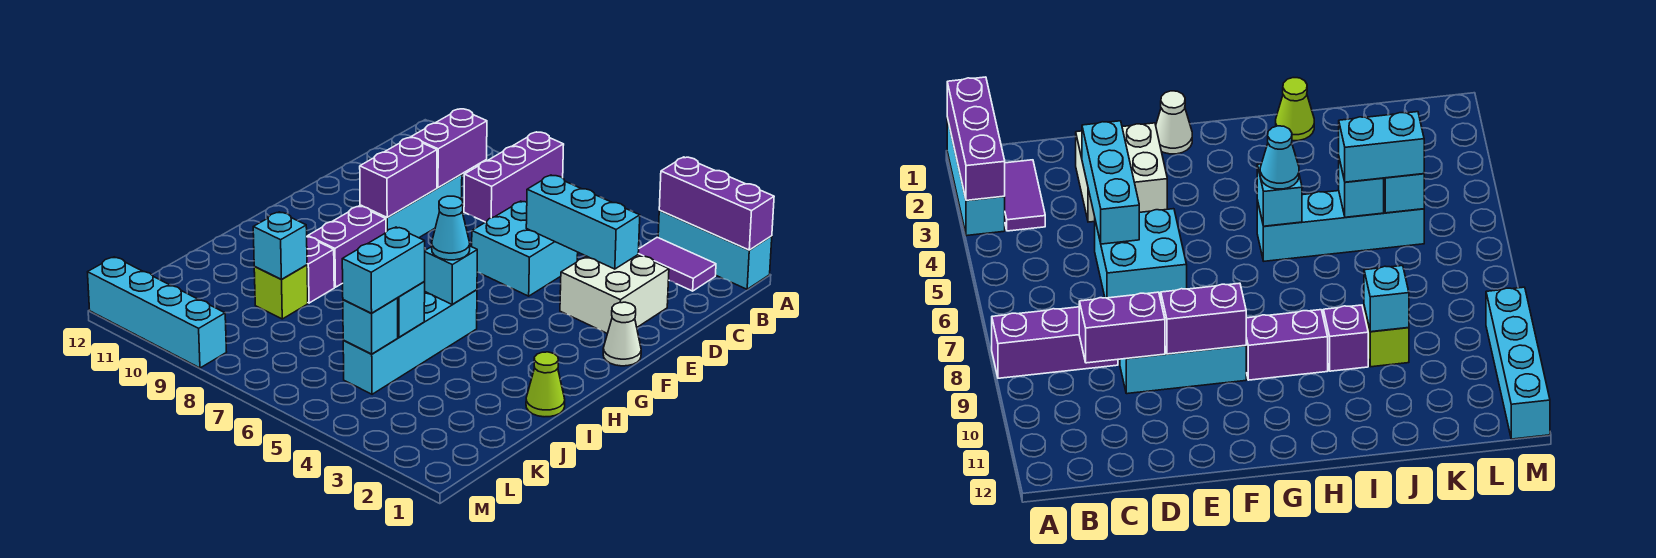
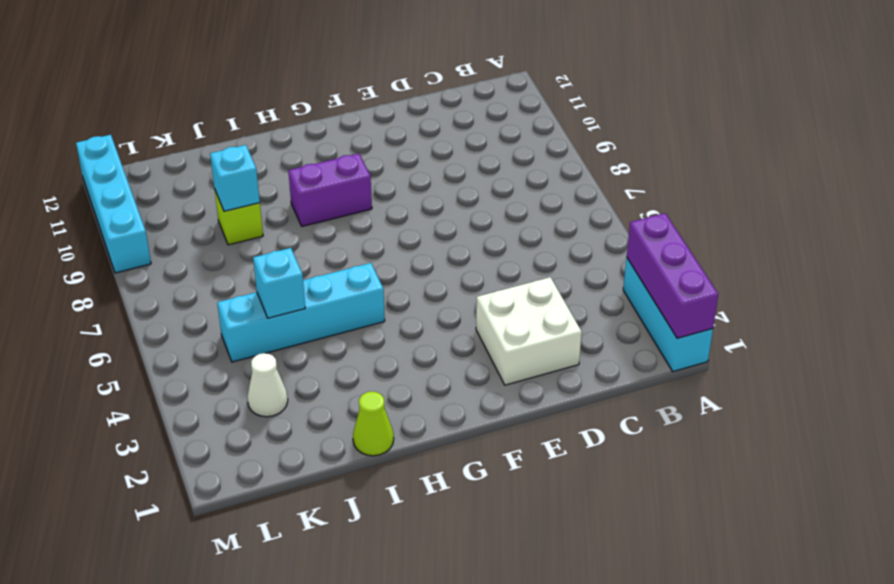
white 1x1 cone [247,353,288,417] -> white 1x1 cone moved to [603,302,641,366]
none -> purple 1x3 brick [464,132,564,222]
none -> purple 1x2 tile [638,237,716,291]
none -> cyan 2x2 brick [472,201,578,296]

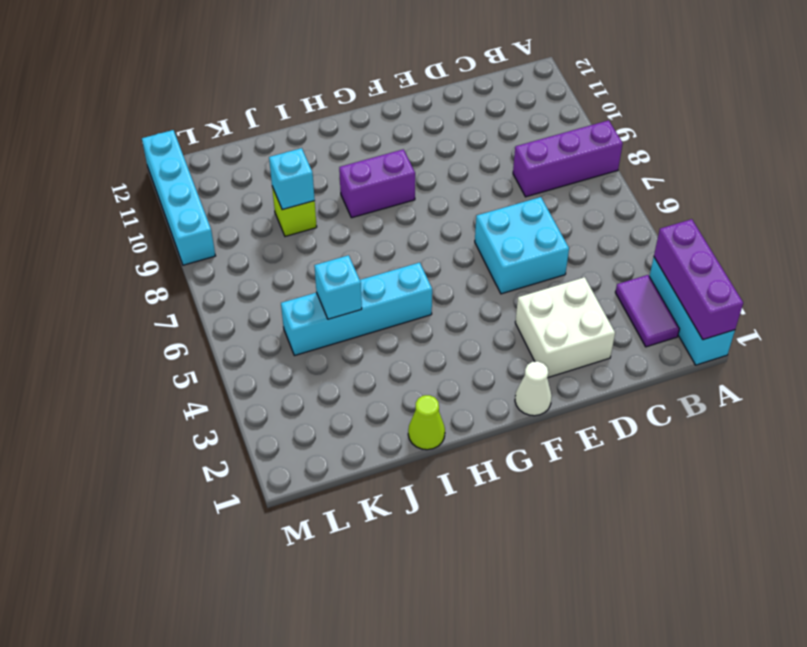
none -> cyan 1x3 brick [360,174,462,238]
none -> purple 1x1 brick [307,237,334,303]
none -> purple 1x2 brick [411,109,487,188]

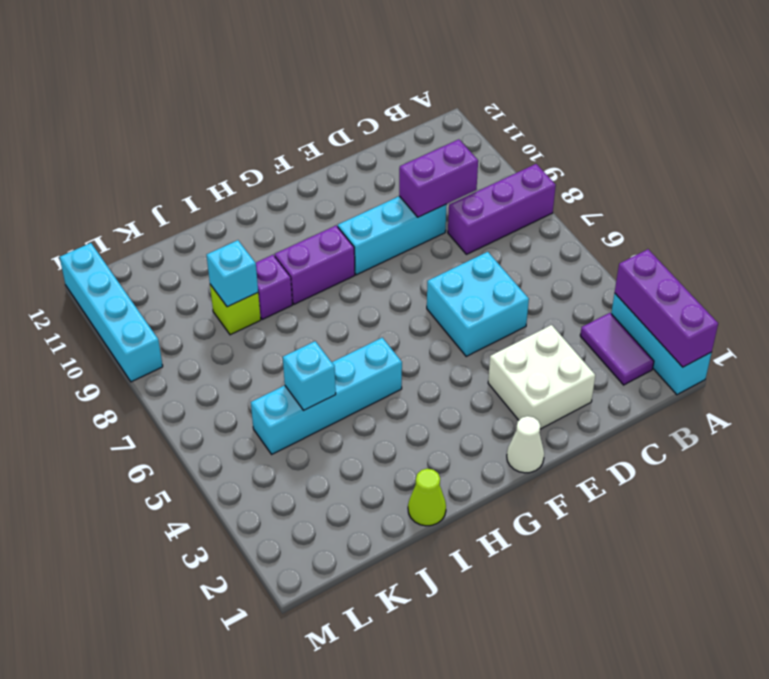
none -> cyan 1x3 brick [526,175,640,269]
none -> purple 1x2 brick [360,138,437,217]
none -> cyan 1x1 brick [424,246,477,304]

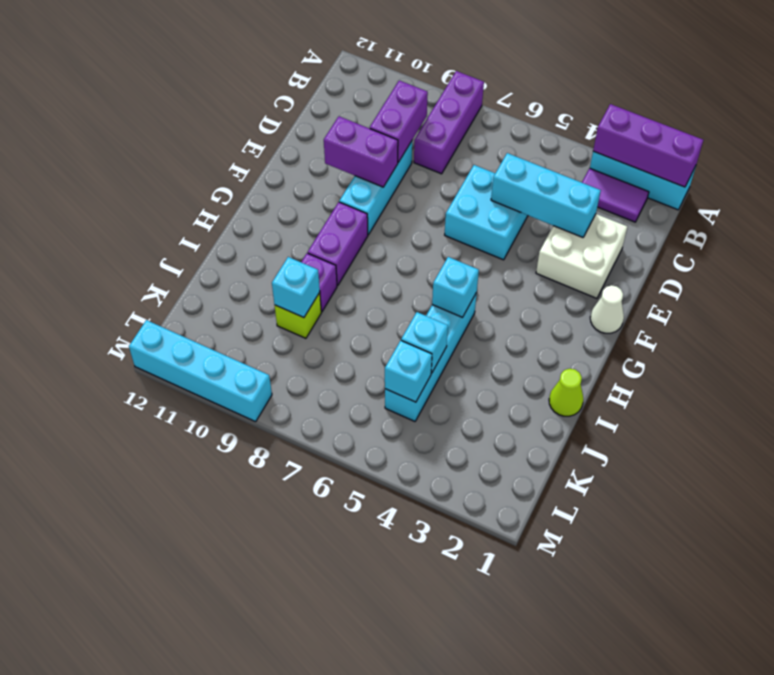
purple 1x2 brick [324,116,398,187] -> purple 1x2 brick turned to [360,138,437,217]
none -> cyan 1x1 cone [432,196,470,260]
none -> cyan 1x2 brick [342,227,425,313]

